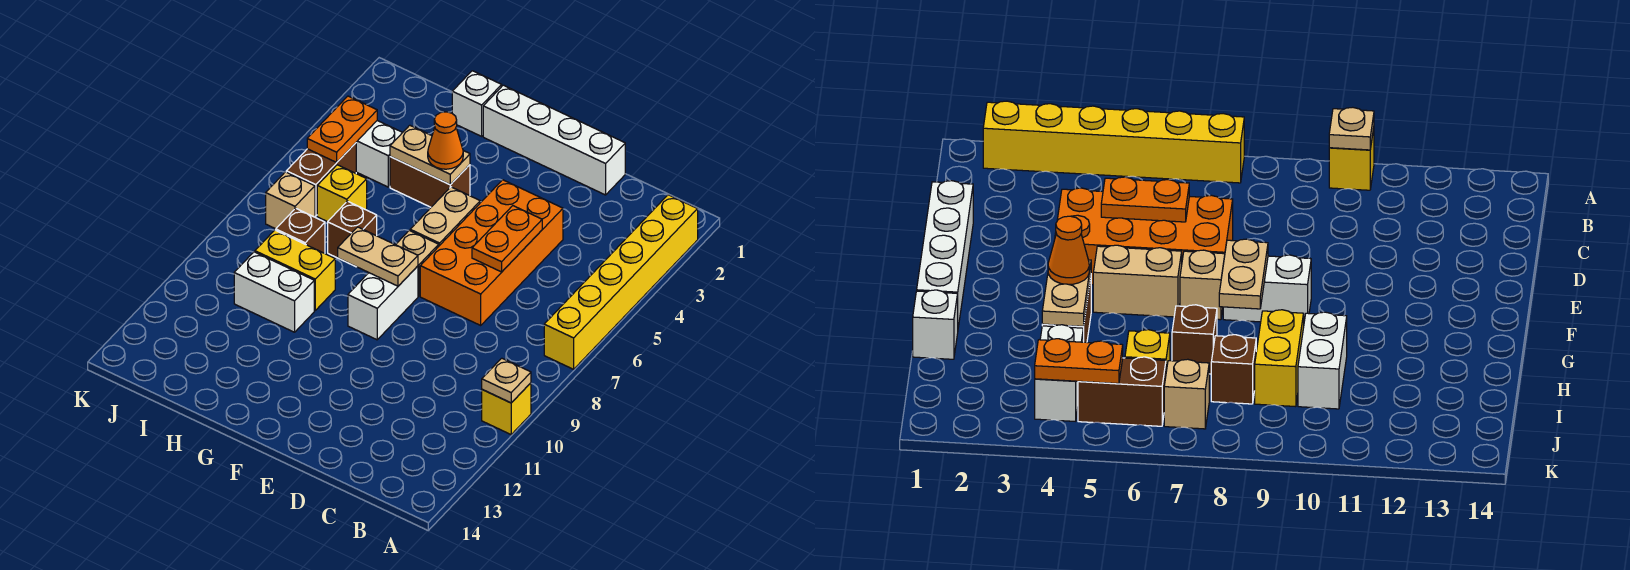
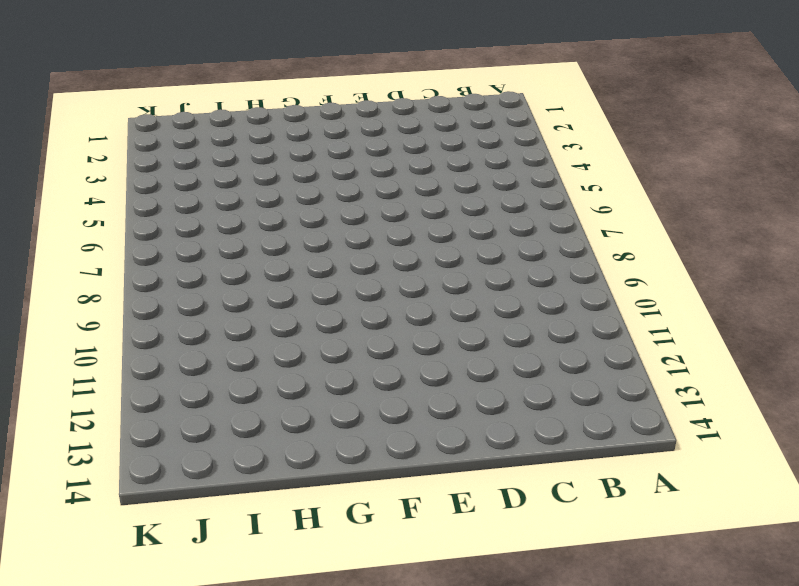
none -> yellow 1x6 brick [544,195,698,369]
none -> yellow 1x1 brick [482,383,531,434]
none -> white 1x4 brick [483,85,625,195]

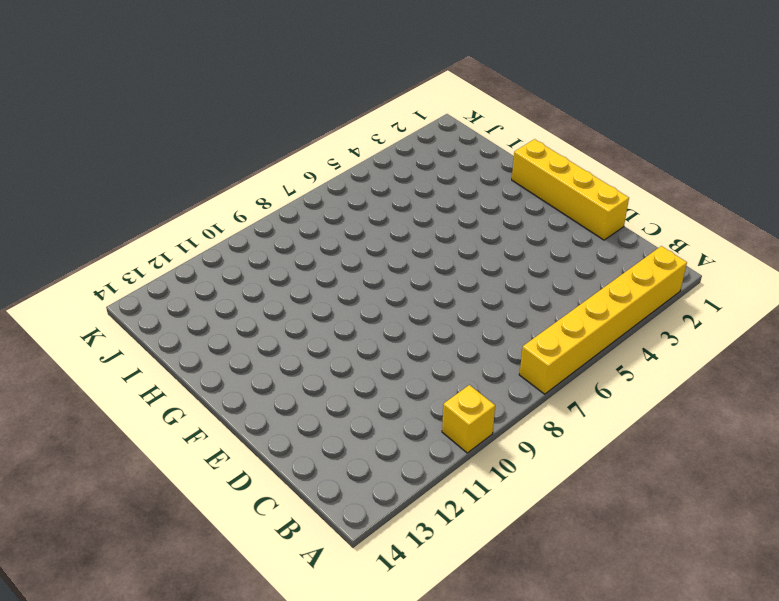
yellow 1x4 brick [512,139,629,240] -> white 1x4 brick [483,85,625,195]
none -> orange 2x4 brick [420,180,563,325]
none -> tan 1x2 brick [410,187,480,246]
none -> tan 1x1 brick [396,230,439,296]

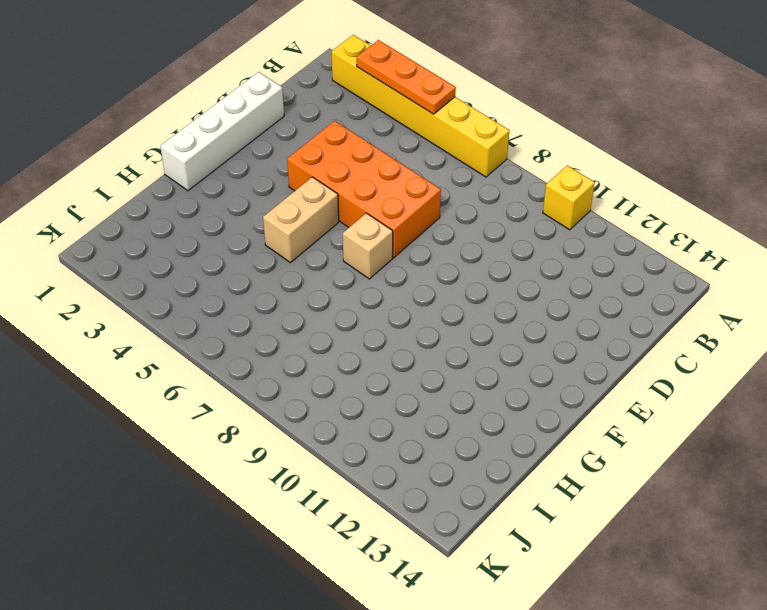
orange 1x3 plate [357,40,456,114] -> none
tan 1x2 brick [263,177,339,263] -> tan 1x2 brick turned to [410,187,480,246]
none -> white 1x2 brick [348,266,418,340]
none -> brown 1x2 brick [390,157,470,207]
none -> white 1x1 brick [452,71,502,136]

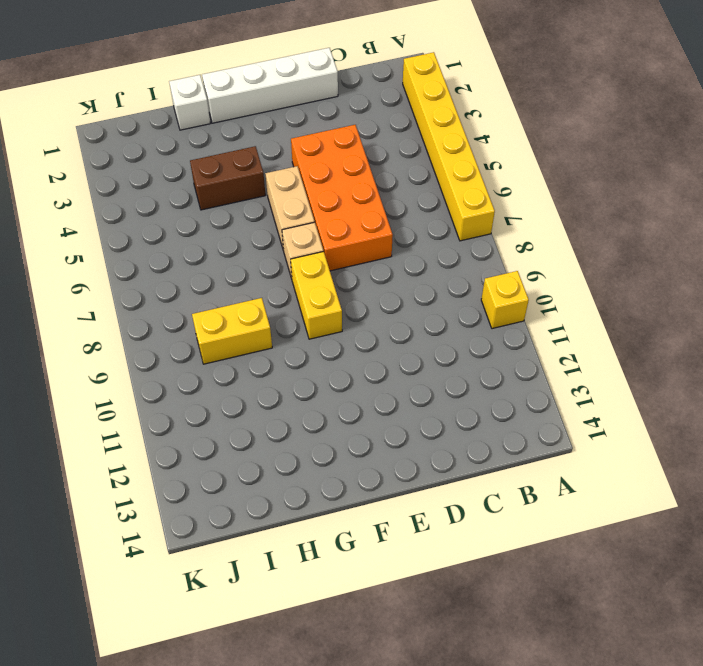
yellow 1x2 brick [291,251,342,339] -> white 1x2 brick [348,266,418,340]
none -> brown 1x1 brick [328,201,377,258]
none -> white 1x2 brick [234,252,314,332]
none -> white 1x2 brick [356,121,403,187]

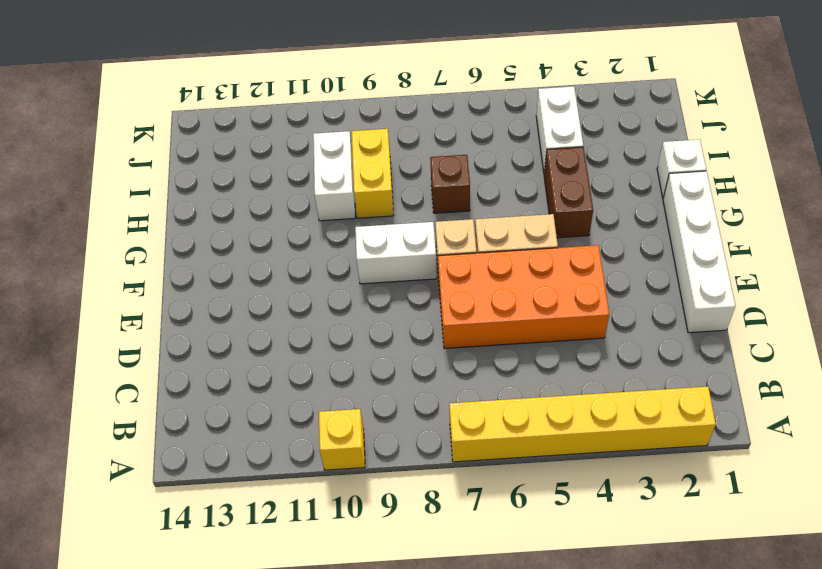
none -> yellow 1x1 brick [317,165,367,222]
none -> brown 1x1 brick [276,208,325,253]
none -> brown 1x2 brick [286,143,356,216]

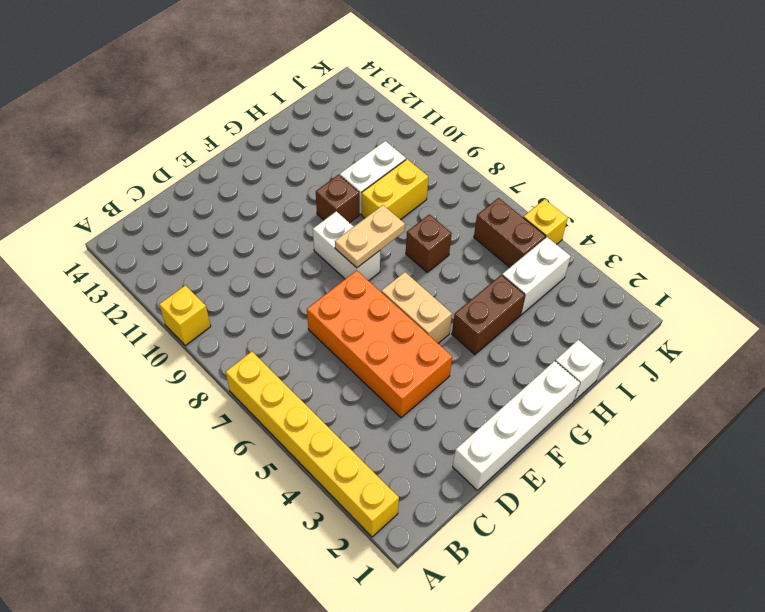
brown 1x1 brick [316,175,359,223] -> brown 1x1 brick moved to [276,208,325,253]
yellow 1x1 brick [523,199,568,245] -> yellow 1x1 brick moved to [317,165,367,222]
none -> tan 1x1 brick [396,230,439,296]
none -> tan 1x1 brick [266,172,315,229]
none -> tan 1x1 plate [482,358,531,403]

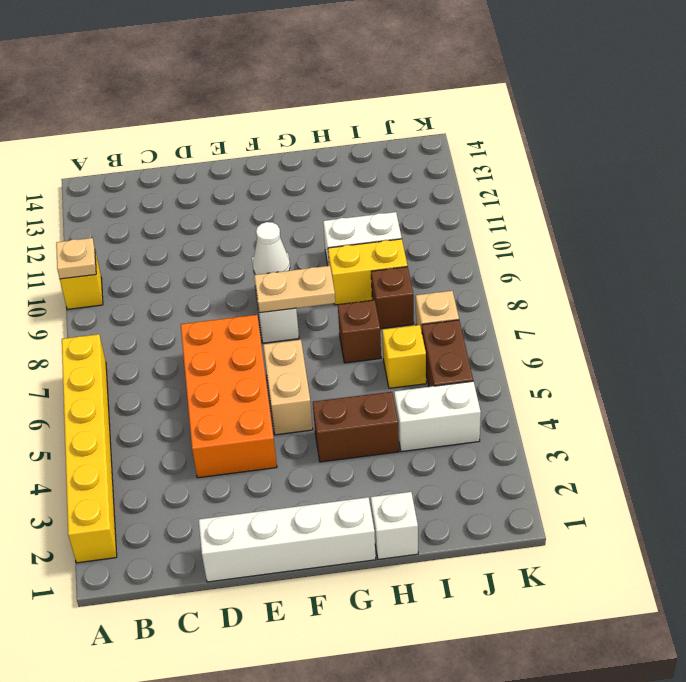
white 1x1 cone [253,222,290,275] -> none
none -> tan 1x1 brick [396,230,439,296]
none -> orange 1x2 plate [472,206,542,272]
none -> tan 1x2 plate [390,125,470,185]

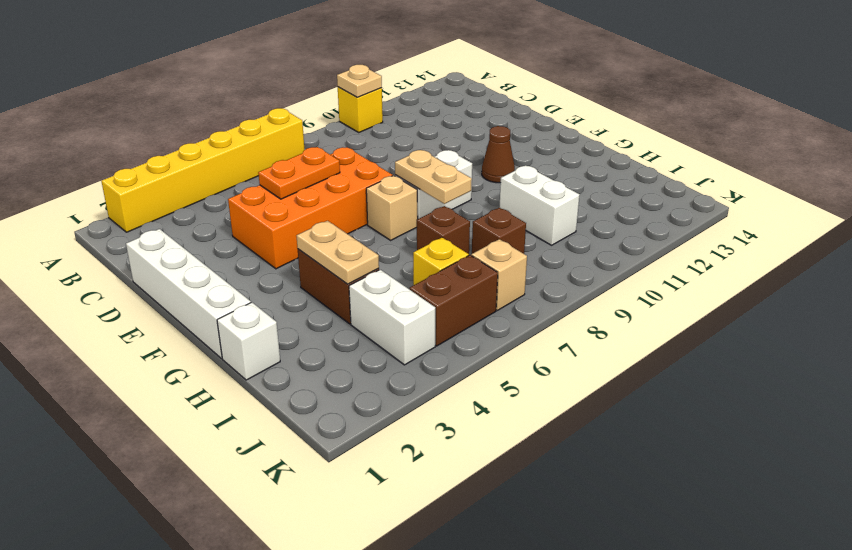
brown 1x1 cone [482,126,515,183] -> none
none -> tan 1x2 brick [410,187,480,246]
none -> yellow 1x2 brick [255,230,335,310]
none -> orange 1x2 plate [307,96,377,162]

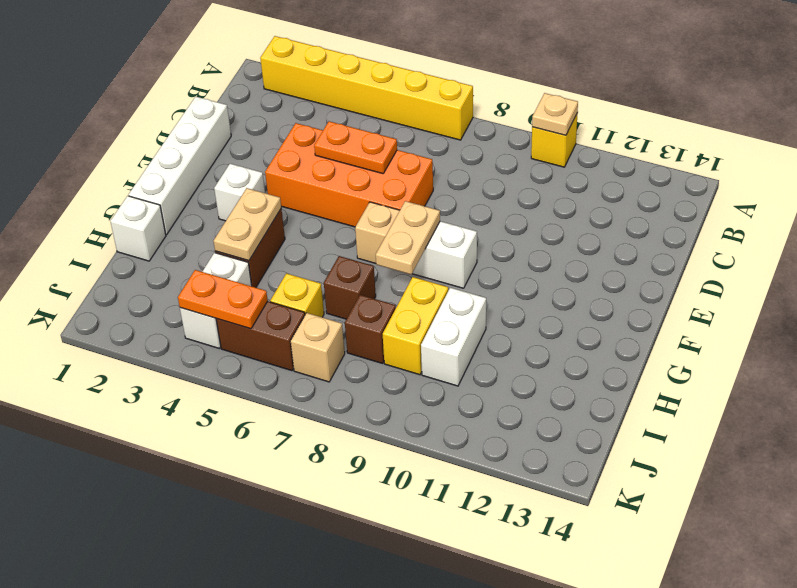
white 1x1 brick [214,164,265,221] -> none
none -> tan 1x2 brick [410,187,480,246]
none -> orange 1x1 cone [428,112,463,169]

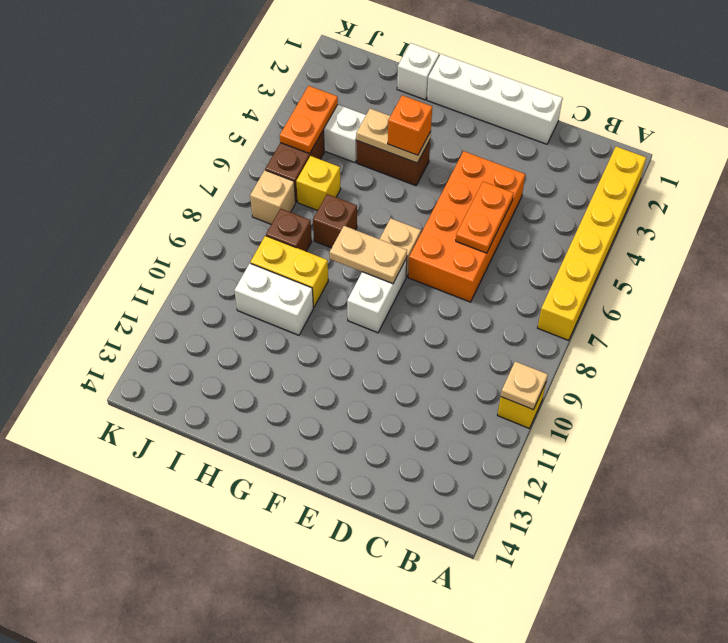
orange 1x1 brick [388,95,432,155] -> orange 1x1 cone [428,112,463,169]
none -> tan 1x2 brick [410,187,480,246]

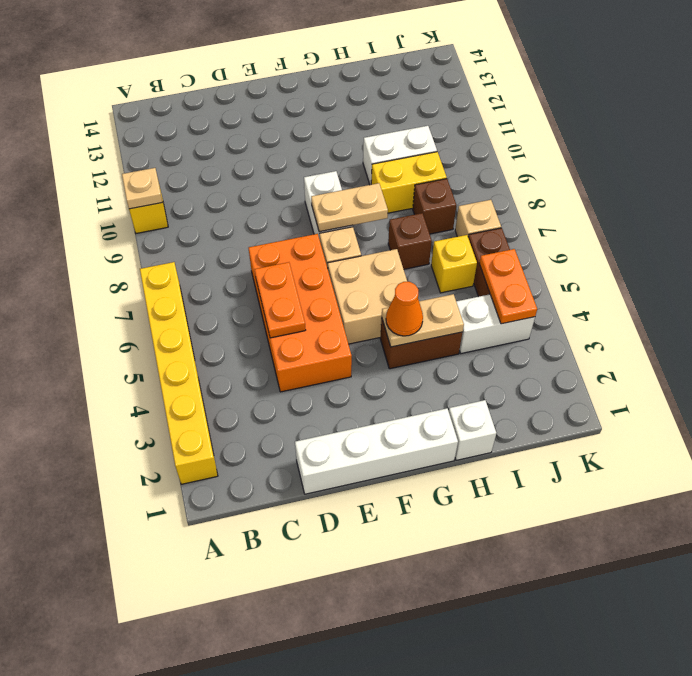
tan 2x2 brick [328,249,407,344] -> tan 1x2 brick [410,187,480,246]

